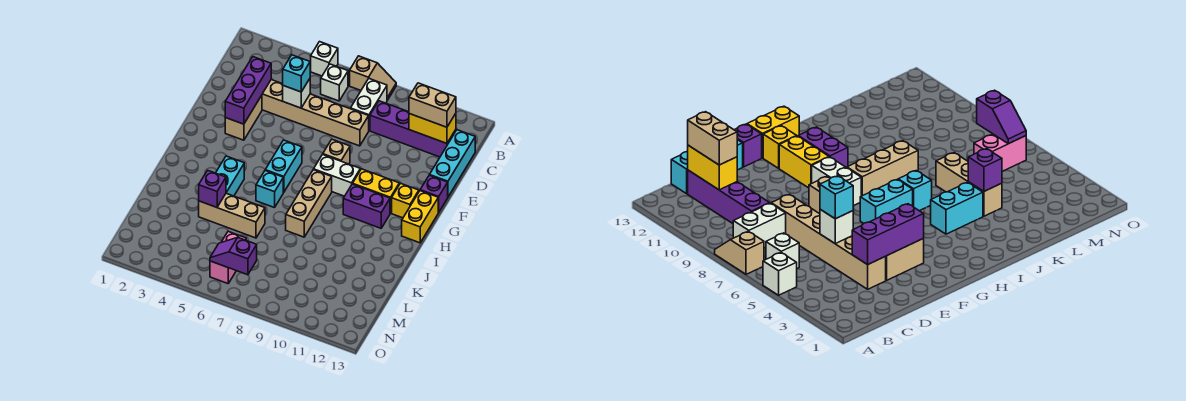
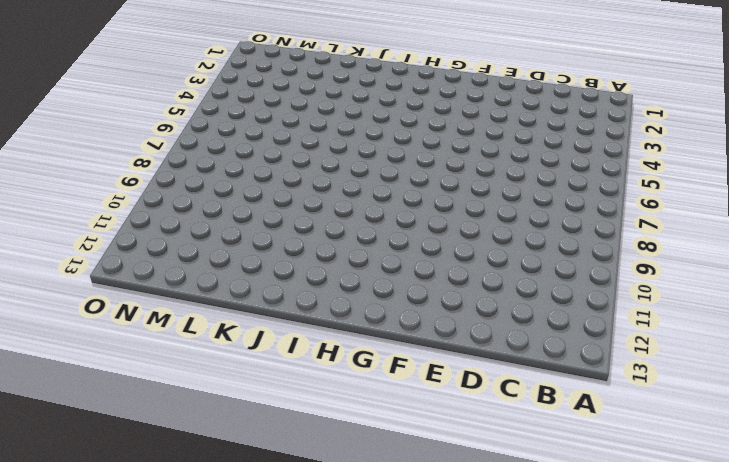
none -> white 1x1 brick [311,42,338,76]
none -> tan 1x2 slope [350,56,396,100]
none -> white 1x1 brick [321,64,348,101]

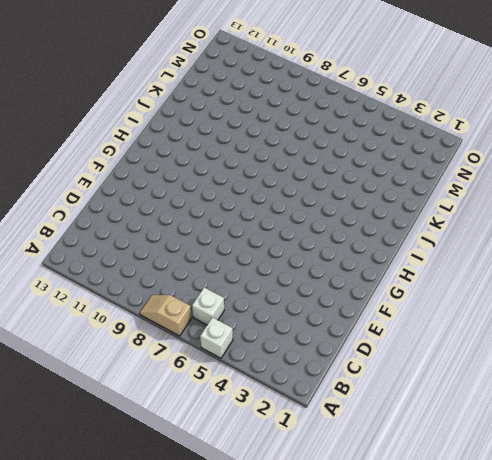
none -> white 1x2 brick [351,79,387,130]
none -> purple 1x4 brick [370,101,456,157]
none -> cyan 1x3 brick [430,130,475,197]

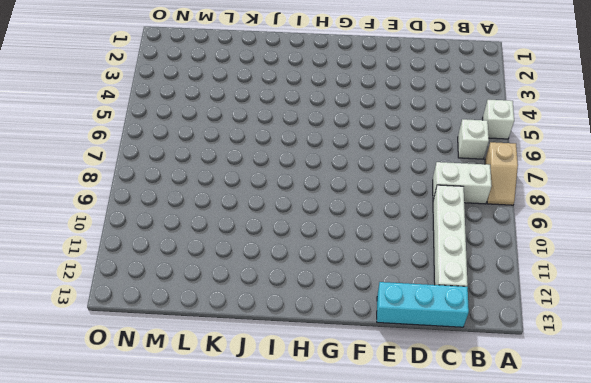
white 1x4 brick [433,185,468,287] -> purple 1x4 brick [370,101,456,157]
none -> tan 1x6 brick [262,80,369,146]
none -> tan 1x2 brick [225,95,262,140]
none -> tan 1x1 brick [323,140,350,164]

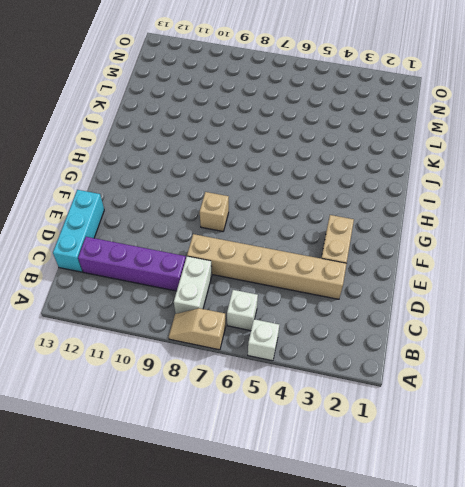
none -> purple 1x1 brick [420,175,448,212]
none -> cyan 1x2 brick [265,140,302,192]
none -> white 1x2 brick [314,154,360,196]

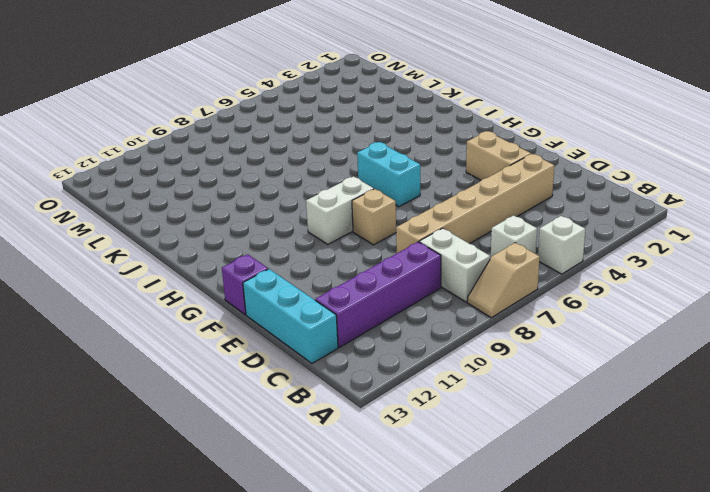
none -> yellow 1x2 brick [353,169,399,213]
none -> yellow 1x1 brick [392,183,419,218]
none -> yellow 1x2 brick [402,191,439,243]

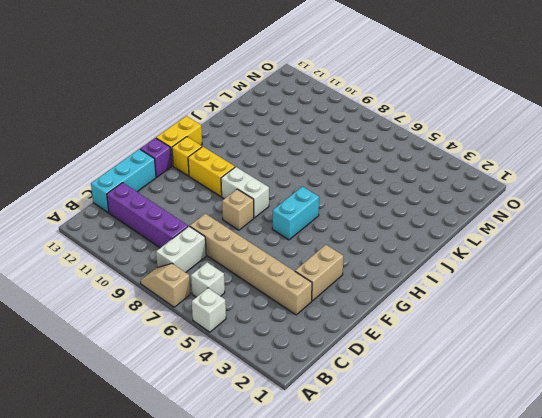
none -> tan 1x3 brick [286,170,332,237]
none -> purple 1x2 brick [343,184,390,228]
none -> cyan 1x2 brick [216,156,244,196]

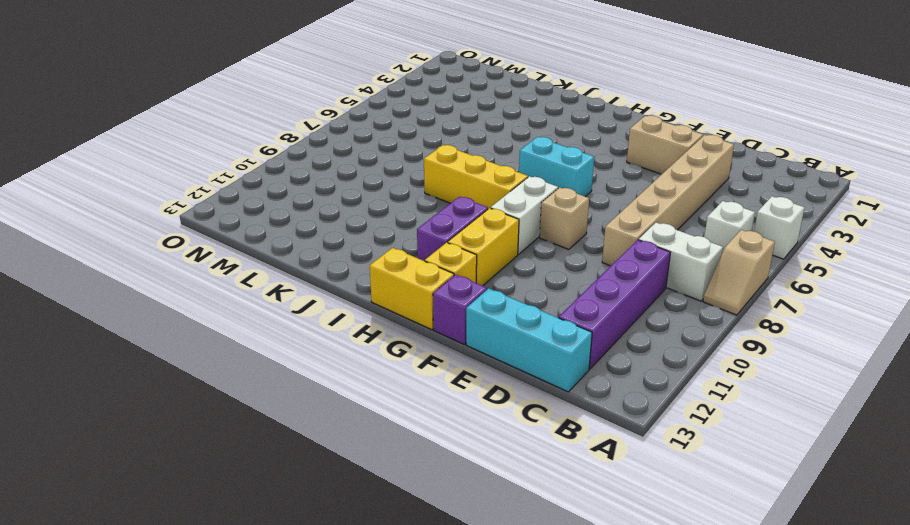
yellow 1x3 brick [424,145,528,209] -> tan 1x3 brick [286,170,332,237]
none -> cyan 1x2 brick [216,156,244,196]
none -> cyan 1x1 brick [256,171,283,208]
none -> tan 1x3 brick [199,193,265,238]

